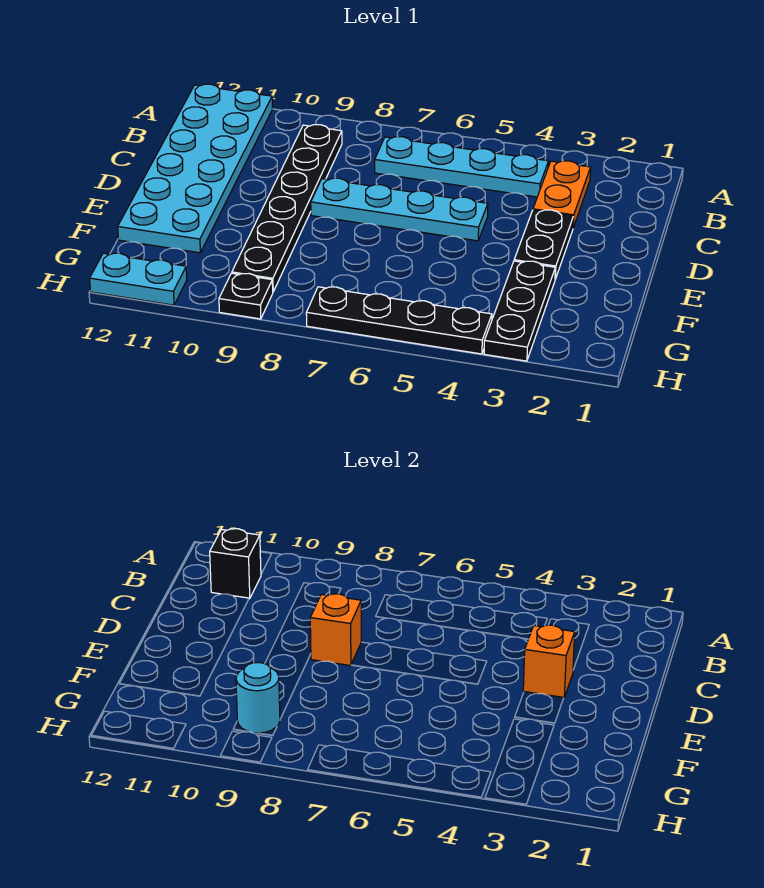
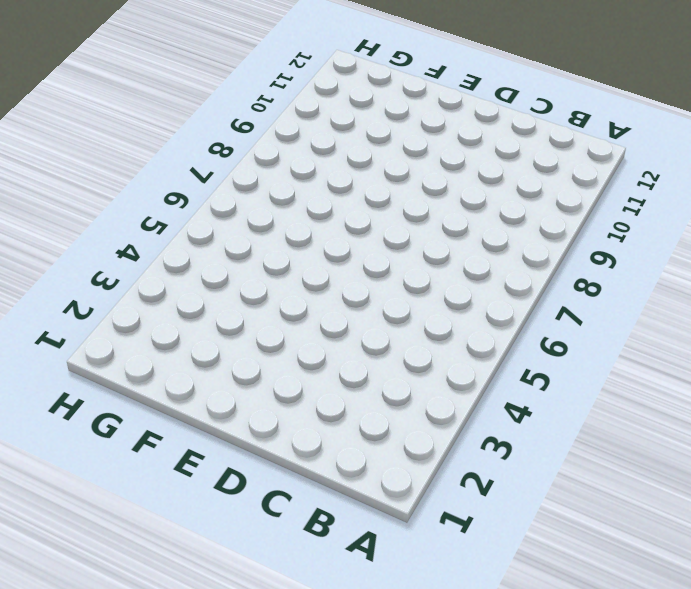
none -> cyan 2x6 plate [118,84,272,253]
none -> orange 1x2 plate [533,161,591,227]
none -> cyan 1x4 plate [375,137,549,197]

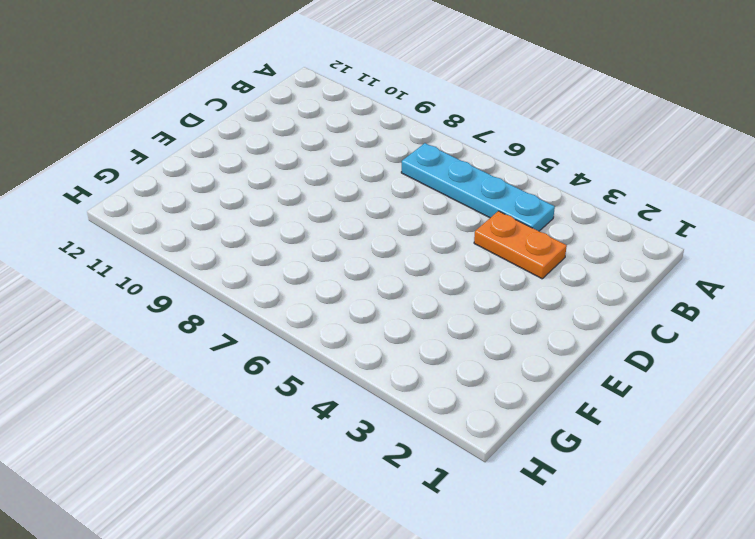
orange 1x2 plate [474,211,567,279] -> orange 1x2 plate turned to [533,161,591,227]
none -> cyan 2x6 plate [118,84,272,253]
none -> black 1x6 plate [232,125,342,291]
none -> black 1x2 plate [514,210,573,279]

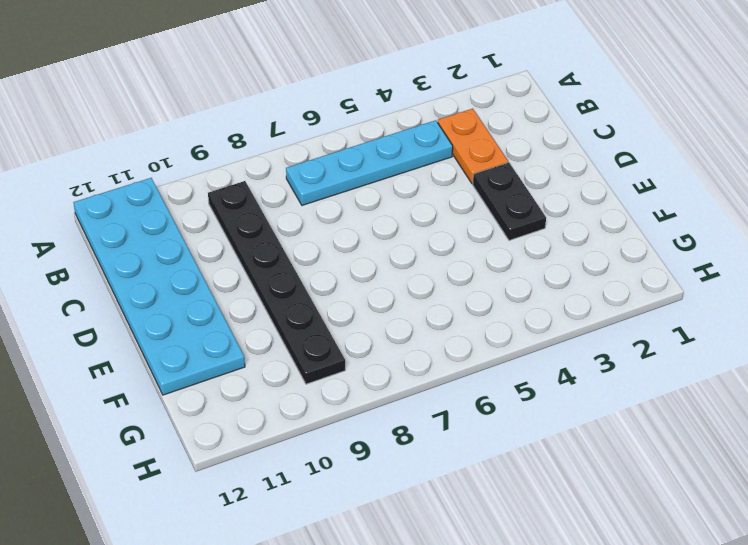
none -> cyan 1x4 plate [311,178,488,241]
none -> black 1x3 plate [484,261,555,361]
none -> black 1x4 plate [306,287,492,354]

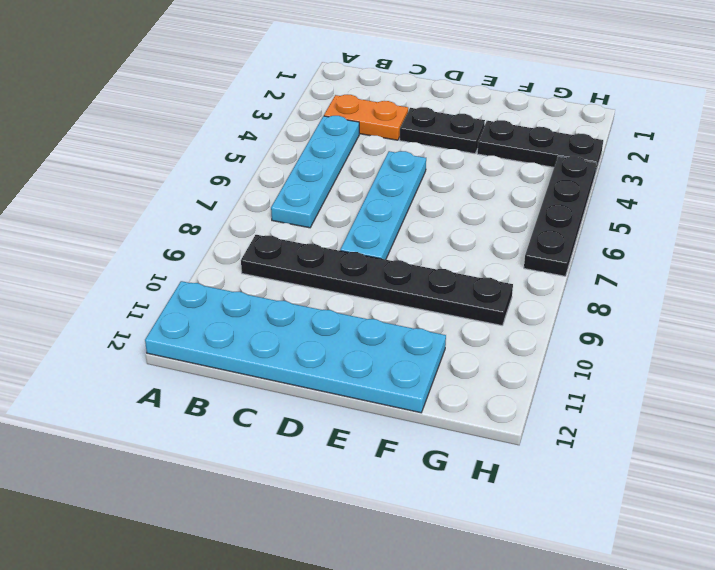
none -> black 1x1 plate [219,273,273,319]
none -> cyan 1x2 plate [90,253,187,305]
none -> black 1x1 brick [210,529,261,598]

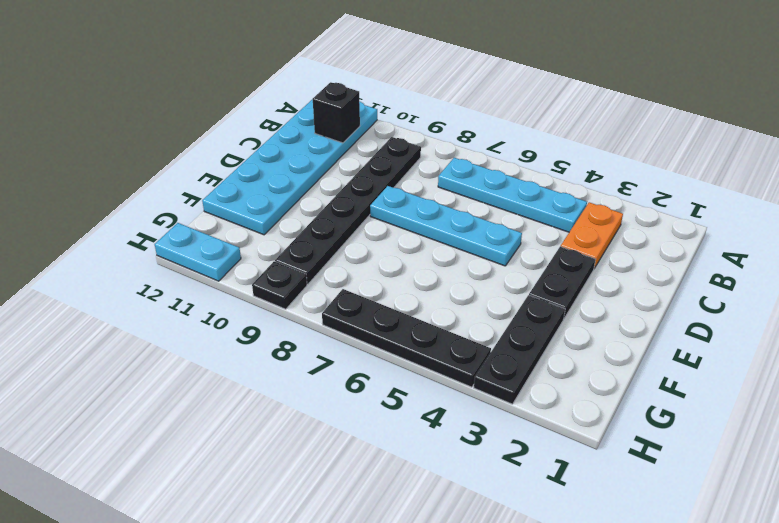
none -> orange 1x1 brick [523,625,575,698]
none -> orange 1x1 brick [310,594,361,666]
none -> cyan 1x1 round brick [236,663,280,733]

